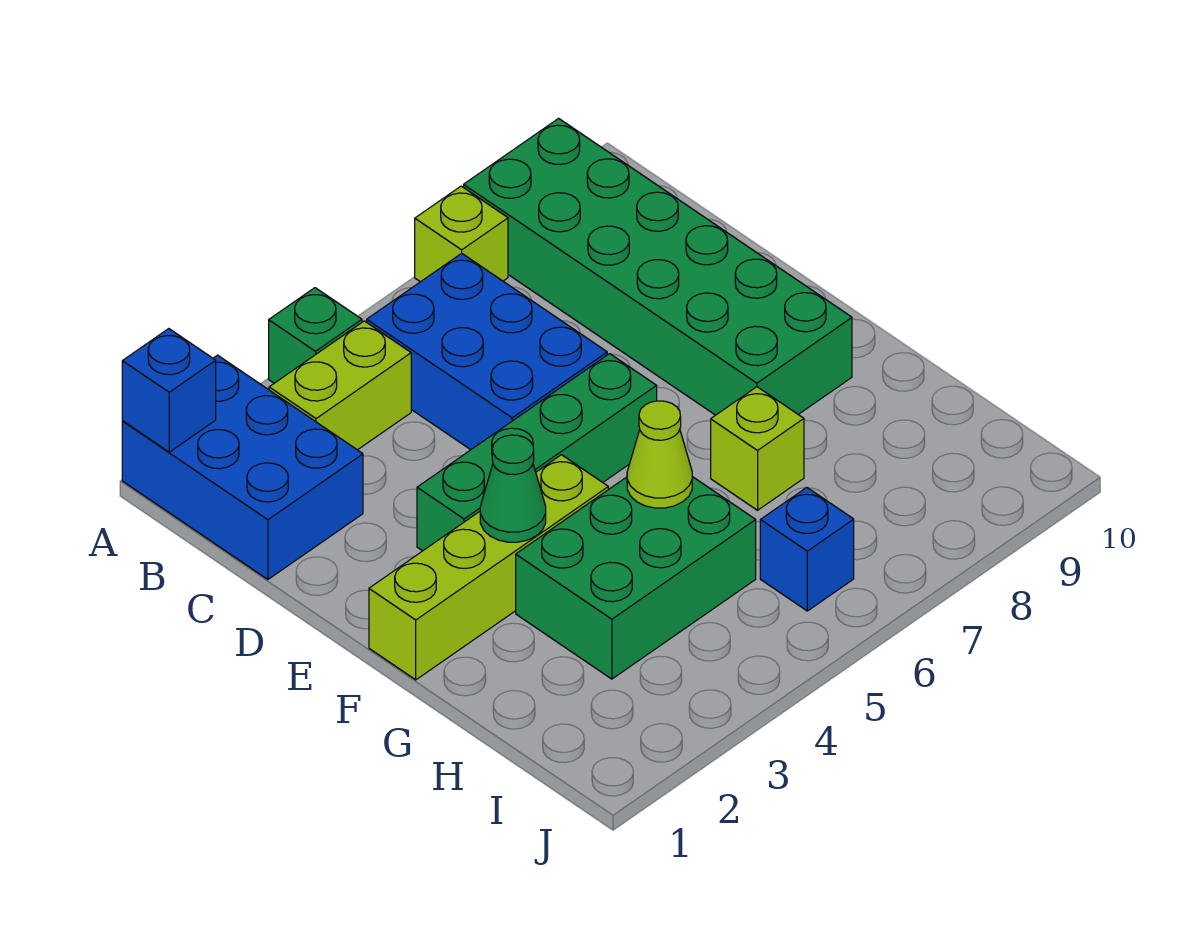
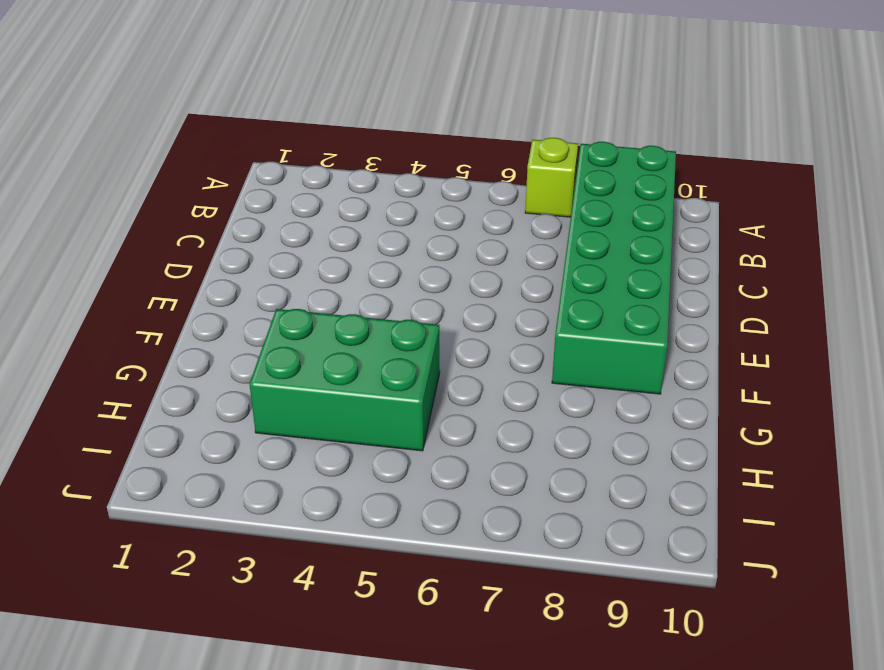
none -> blue 2x3 brick [122,355,363,579]
none -> green 1x1 brick [269,288,362,383]
none -> lime 1x2 brick [269,321,411,450]

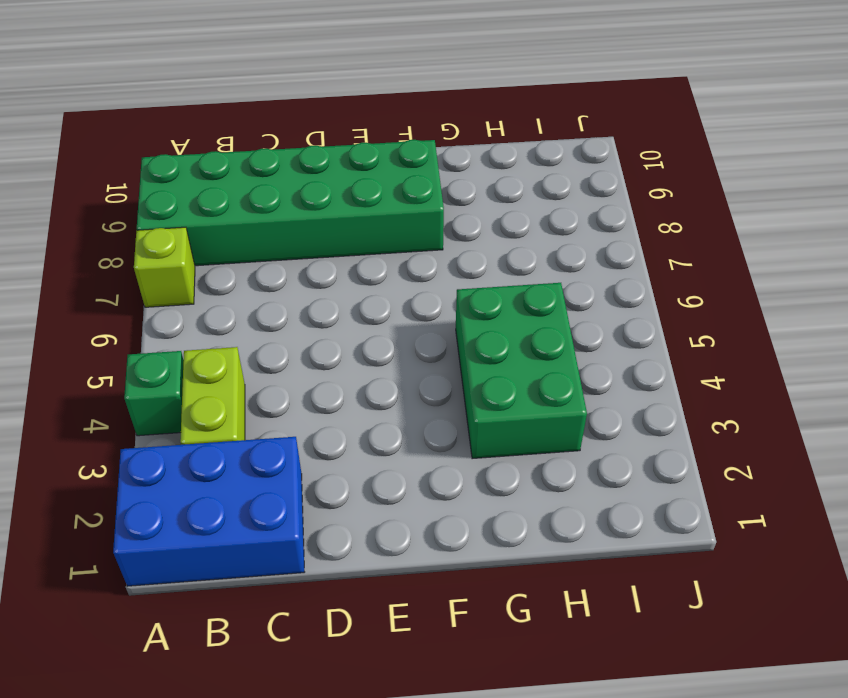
none -> blue 2x3 brick [367,253,607,450]
none -> green 1x4 brick [417,354,657,551]
none -> lime 1x4 brick [369,455,608,680]

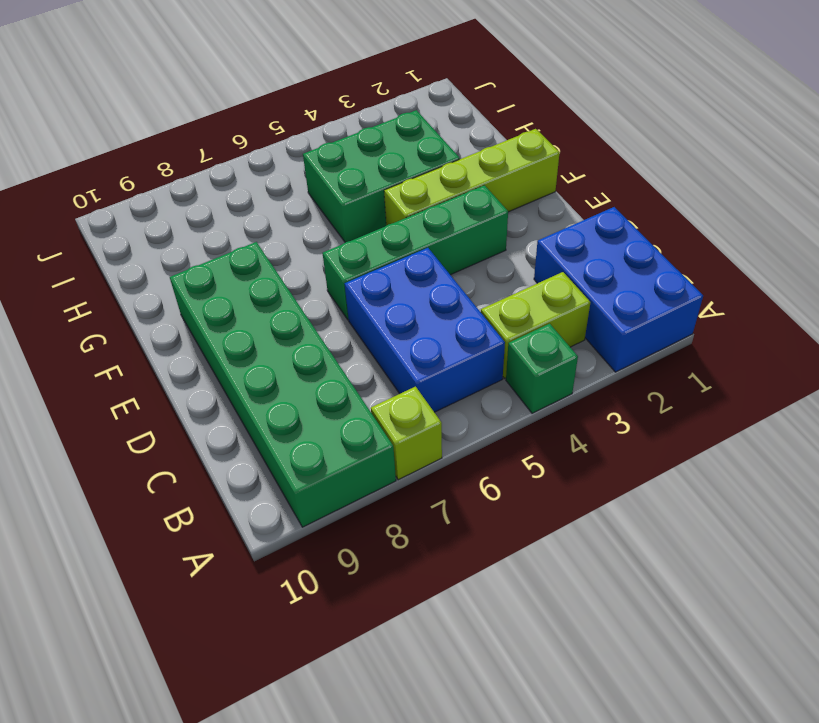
none -> lime 1x1 brick [711,387,804,510]
none -> blue 1x1 brick [760,488,854,611]
none -> blue 1x1 brick [122,329,216,452]

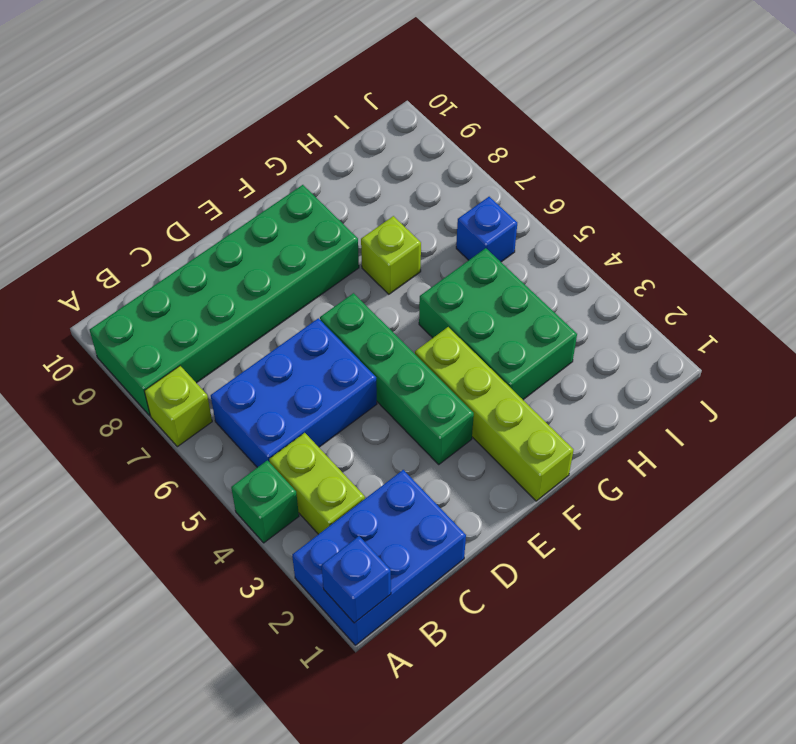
none -> green 1x1 cone [480,435,546,542]
none -> lime 1x1 cone [627,401,692,508]

